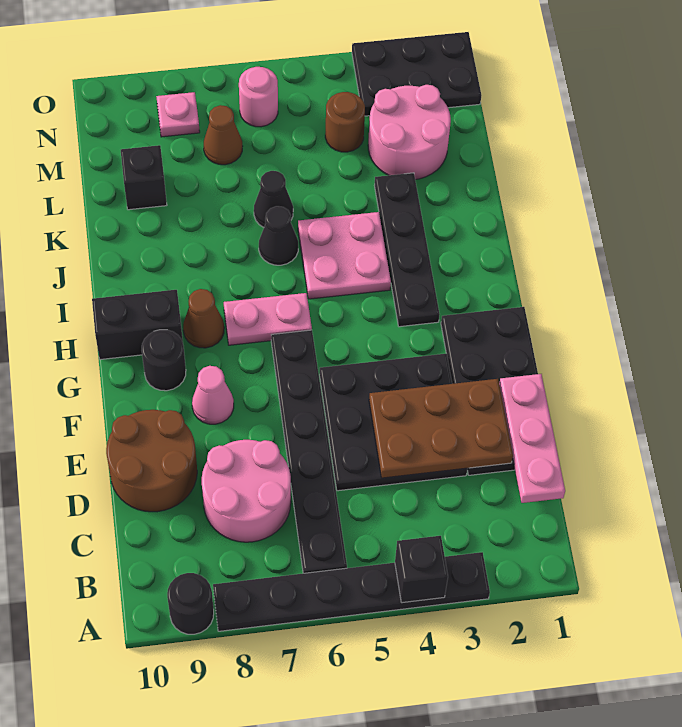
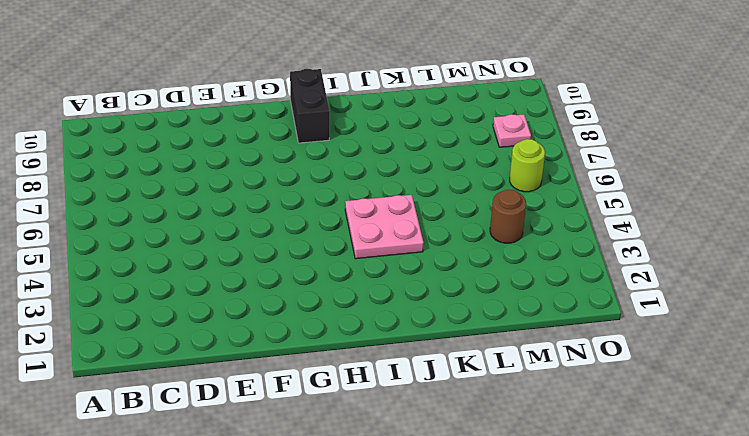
lime 1x1 round brick [510,139,545,192] -> pink 1x1 round brick [239,67,278,127]
none -> black 1x6 plate [213,552,490,631]
none -> black 1x1 round brick [167,573,214,634]
none -> black 1x6 plate [271,330,347,573]

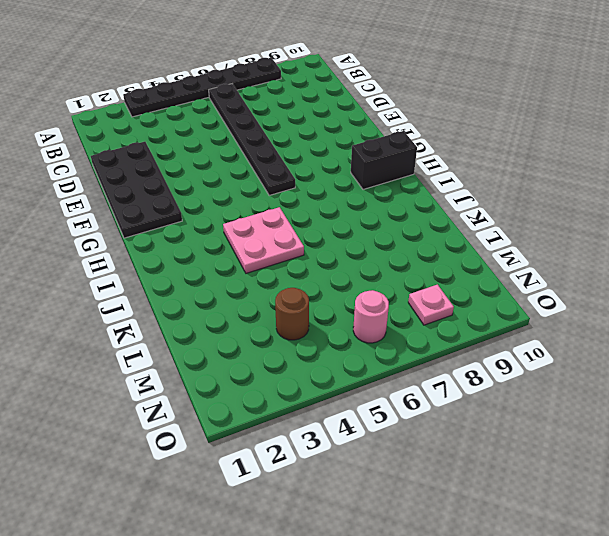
none -> black 1x1 round brick [167,573,214,634]
none -> pink 2x2 round brick [202,440,291,542]
none -> black 3x3 plate [320,354,467,491]

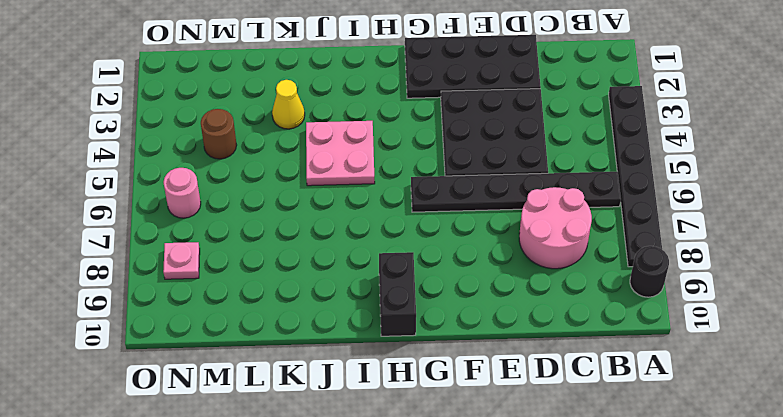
yellow 1x1 cone [272,80,305,129] -> black 1x4 plate [375,173,440,327]
none -> brown 2x2 round brick [106,410,197,512]
none -> pink 1x1 cone [192,366,234,424]
none -> black 1x1 round brick [142,330,186,391]

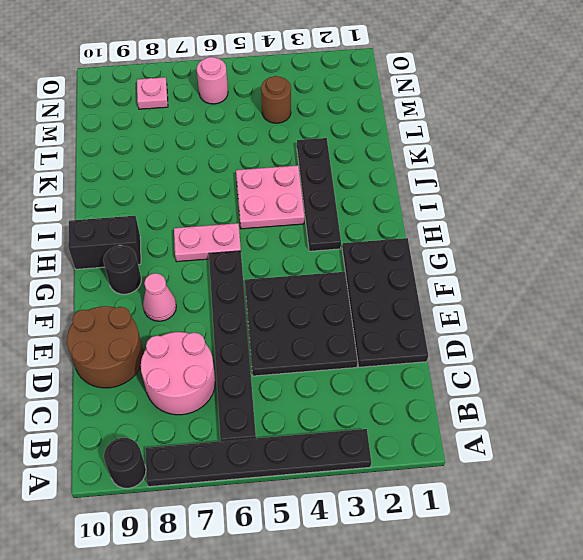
none -> brown 1x1 cone [183,289,224,348]
none -> black 1x1 cone [259,206,298,265]
none -> black 1x1 cone [254,171,293,227]

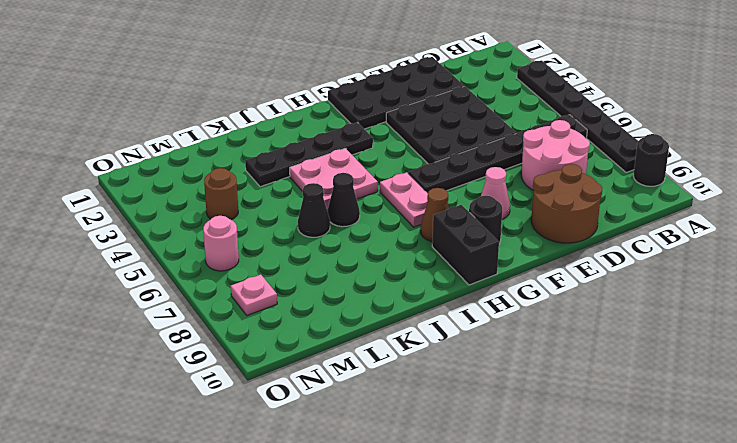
none -> pink 2x2 round brick [368,85,451,180]
none -> black 1x1 brick [121,145,167,210]
none -> brown 1x1 cone [204,105,243,165]

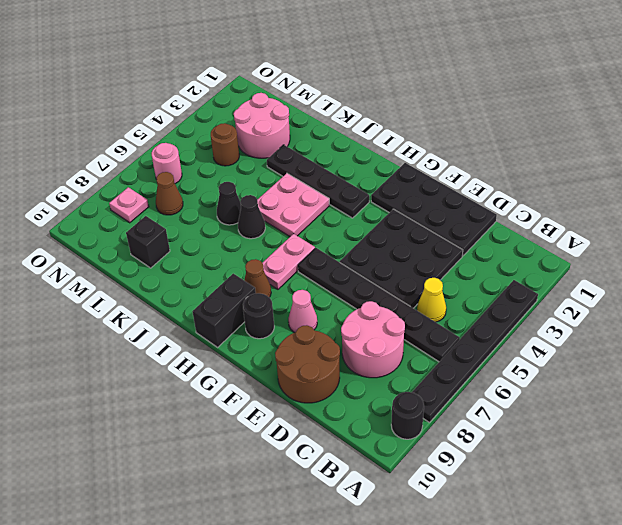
yellow 1x1 cone [417,278,446,322] -> none
none -> black 2x3 plate [352,32,481,116]
none -> black 1x1 brick [395,536,448,603]
none -> pink 1x3 plate [499,374,565,503]

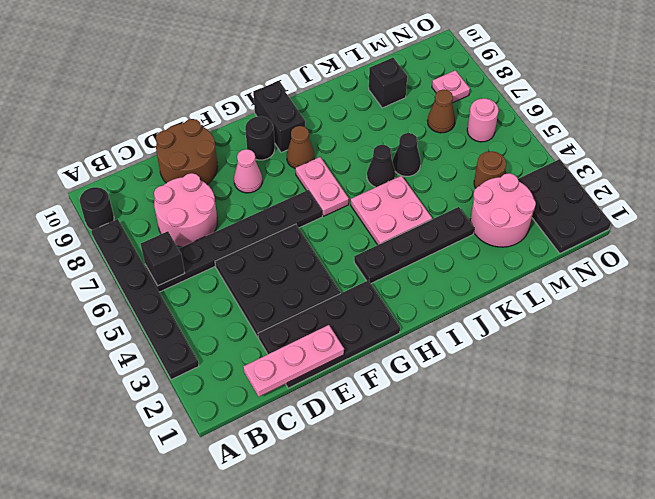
black 1x1 brick [141,231,185,286] -> black 1x1 brick moved to [395,536,448,603]
none -> brown 2x3 plate [369,379,513,478]

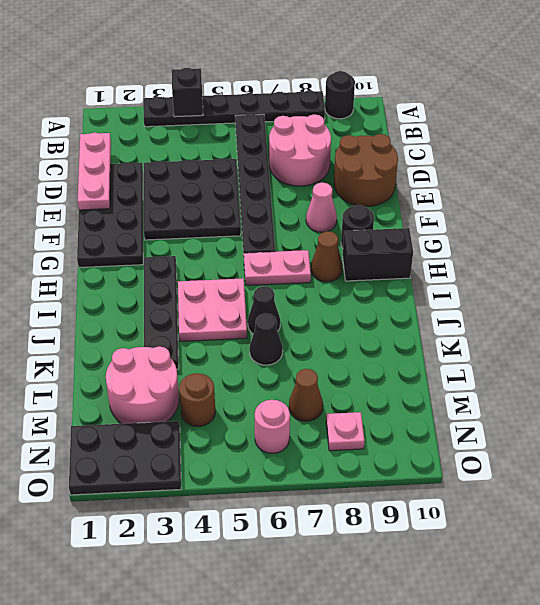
none -> black 1x1 brick [121,145,167,210]
none -> brown 2x3 plate [369,379,513,478]

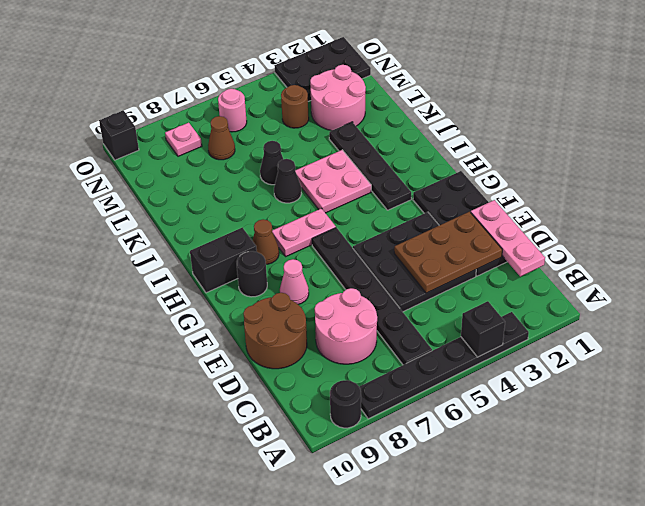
black 1x1 brick [99,110,139,160] -> black 1x1 brick moved to [121,145,167,210]

